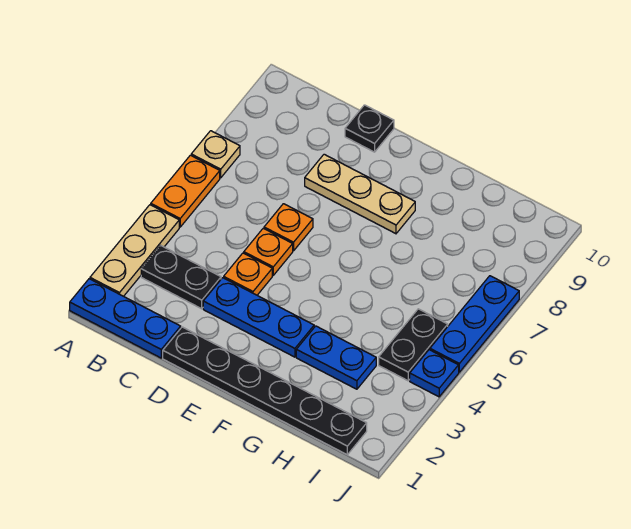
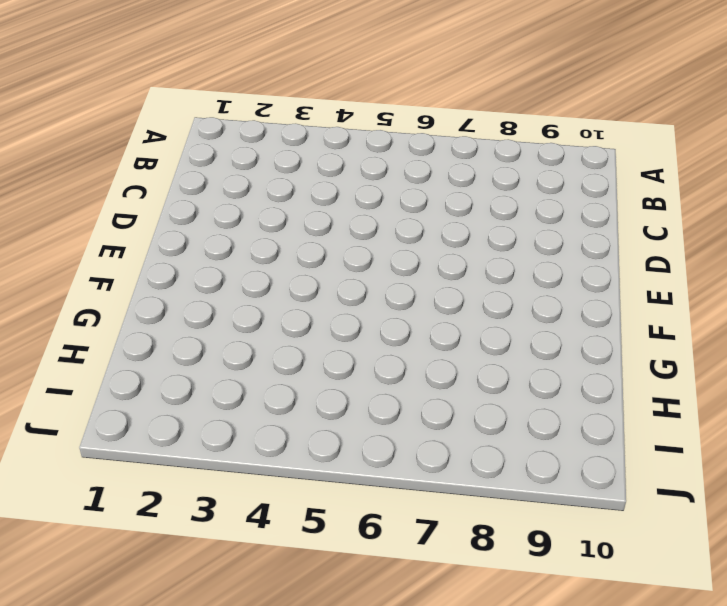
none -> blue 1x3 plate [70,279,181,358]
none -> tan 1x3 plate [90,205,179,296]
none -> orange 1x2 plate [151,155,220,227]

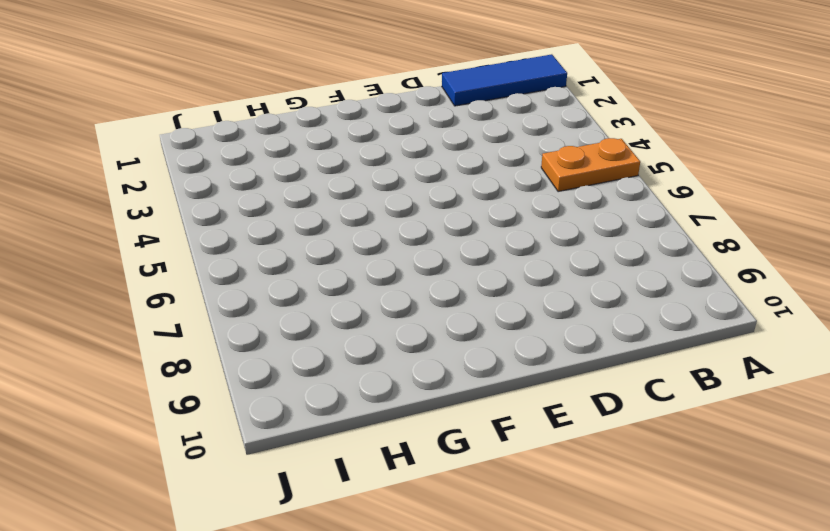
blue 1x3 tile [442,54,567,106] -> blue 1x3 plate [70,279,181,358]
orange 1x2 plate [541,138,640,192] -> orange 1x2 plate turned to [151,155,220,227]
none -> tan 1x3 plate [90,205,179,296]
none -> tan 1x1 plate [191,131,240,178]
none -> black 1x2 plate [141,245,221,309]

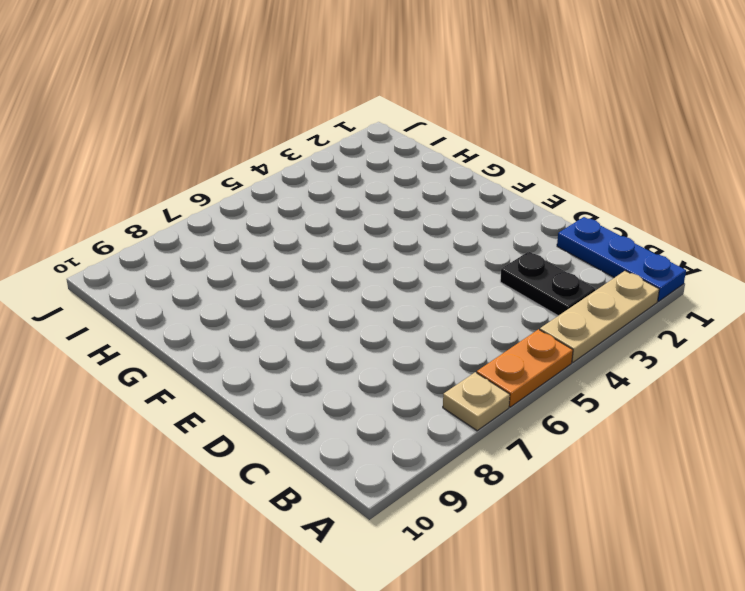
none -> black 1x6 plate [163,327,367,455]
none -> blue 1x3 plate [203,278,314,357]
none -> orange 1x1 plate [224,253,272,295]

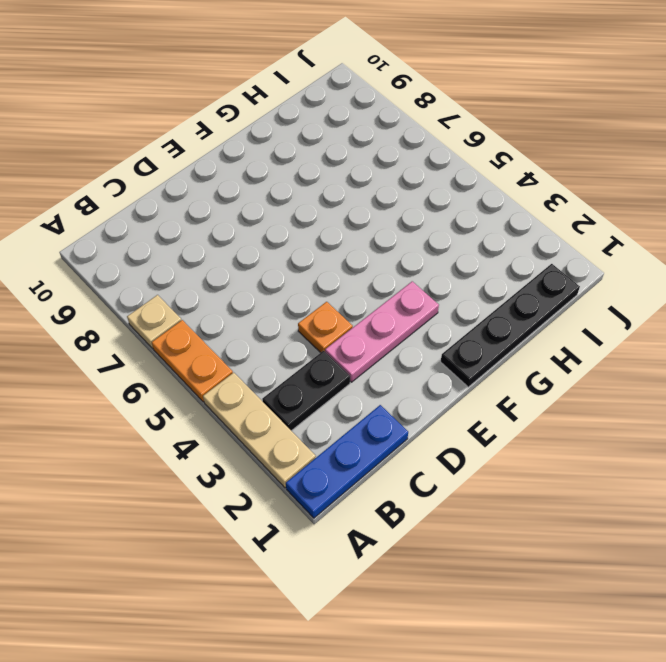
pink 1x3 plate [325,281,439,382] -> blue 1x3 plate [203,278,314,357]
black 1x4 plate [441,264,580,387] -> black 1x6 plate [163,327,367,455]
none -> orange 1x1 plate [244,228,293,275]
none -> orange 1x1 plate [264,204,313,251]
none -> tan 1x3 plate [305,154,415,234]

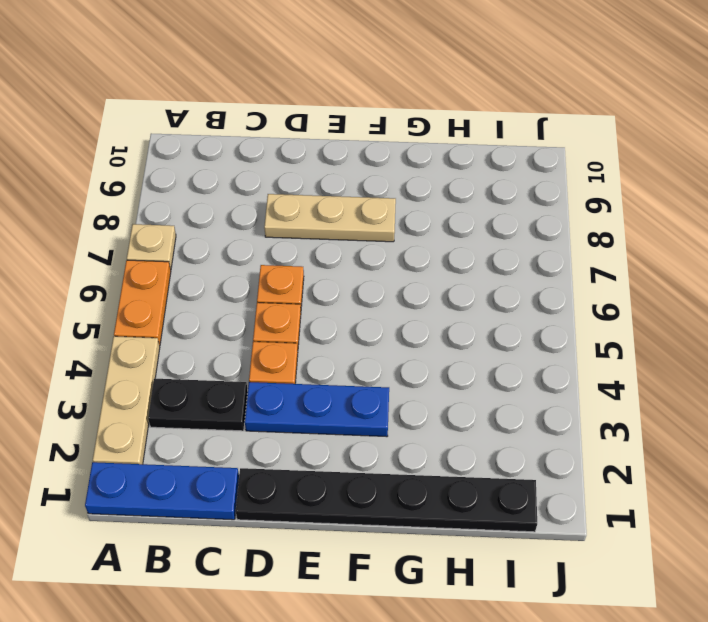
none -> black 1x1 plate [345,105,394,152]
none -> blue 1x2 plate [296,326,376,389]
none -> black 1x2 plate [379,309,448,381]

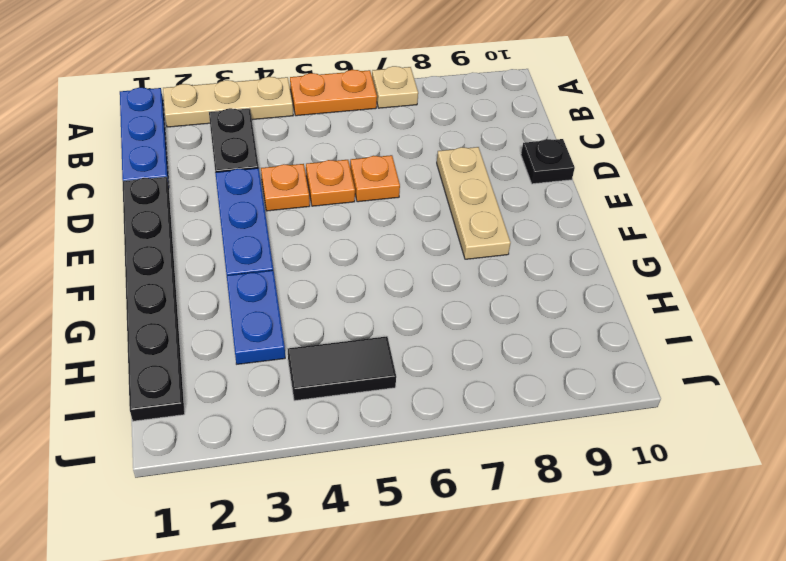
black 1x2 tile [288,336,396,401] -> black 1x2 plate [379,309,448,381]
none -> blue 1x1 plate [410,350,459,397]
none -> blue 1x3 plate [430,276,519,372]

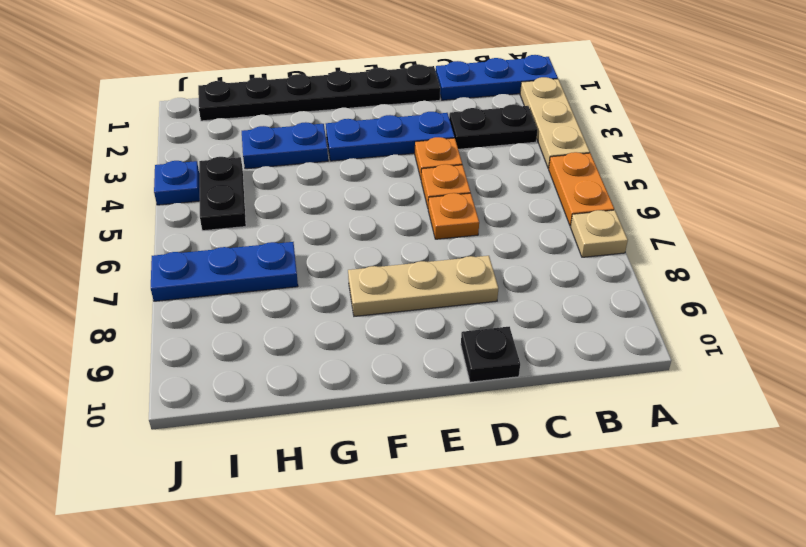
blue 1x3 plate [151,242,298,301] -> blue 1x3 plate turned to [430,276,519,372]

